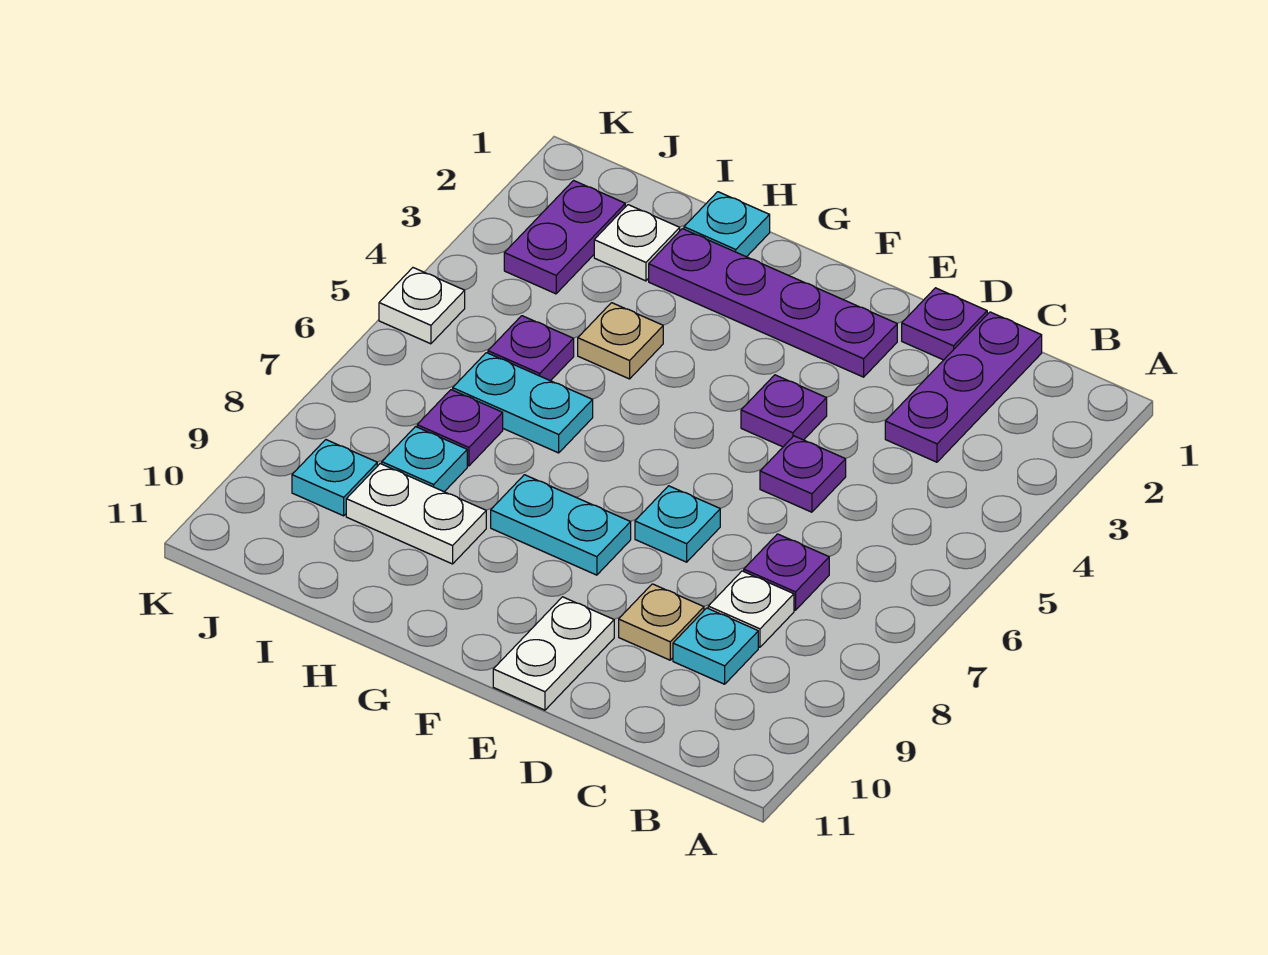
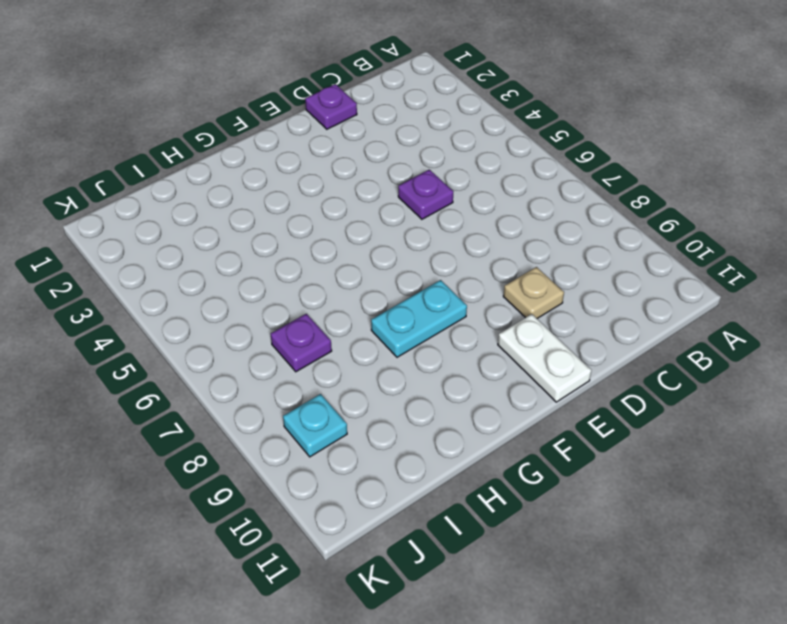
none -> purple 1x3 plate [885,312,1042,462]
none -> purple 1x1 plate [744,534,829,610]
none -> white 1x1 plate [708,571,794,647]

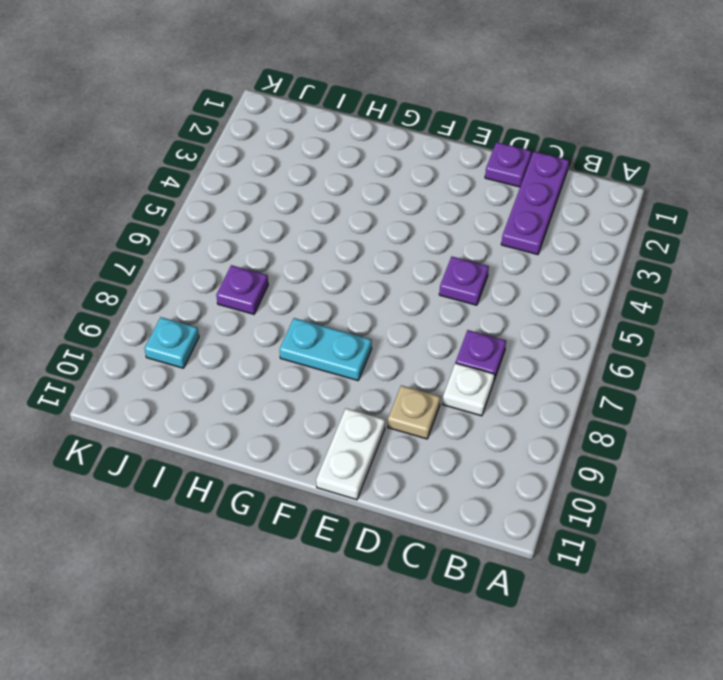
none -> cyan 1x1 plate [673,608,758,684]
none -> purple 1x4 plate [649,229,897,377]
none -> purple 1x1 plate [741,375,827,447]

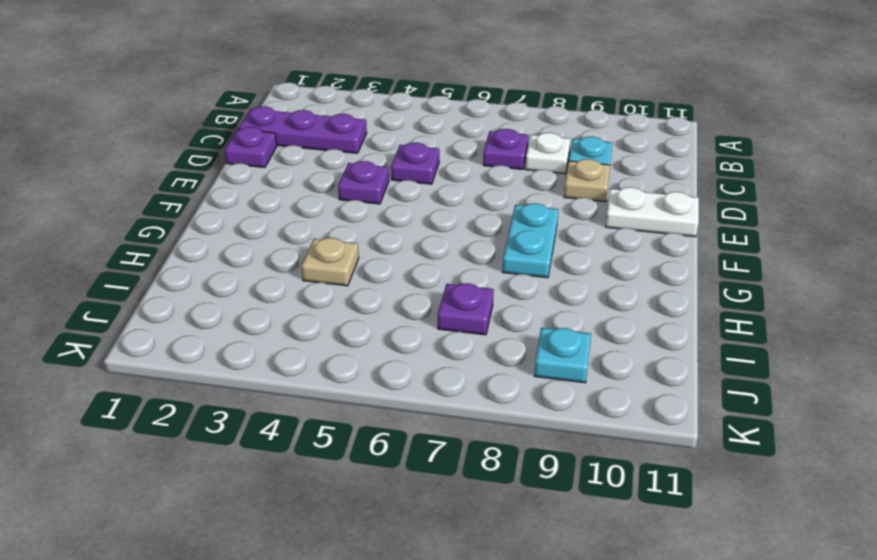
none -> purple 1x4 plate [649,229,897,377]
none -> cyan 1x1 plate [635,486,720,562]
none -> cyan 1x1 plate [684,192,770,257]

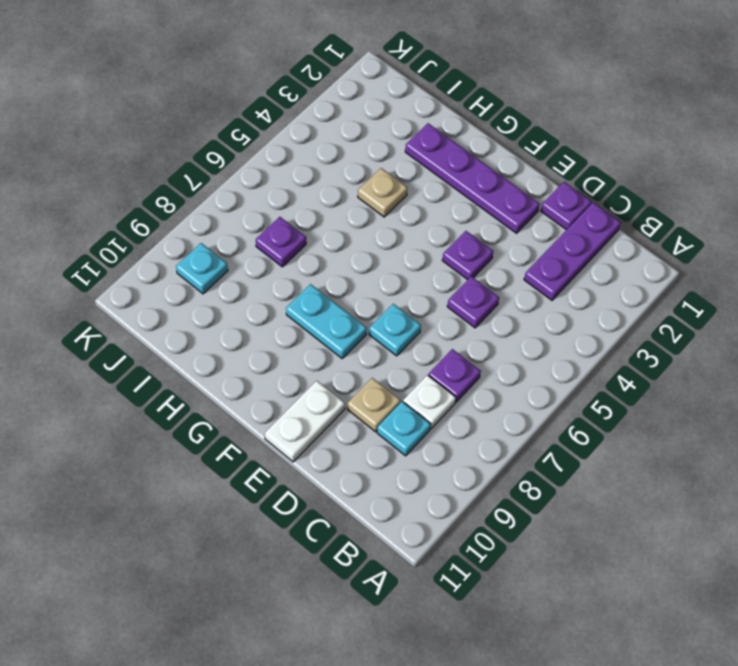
none -> cyan 1x1 plate [684,192,770,257]
none -> cyan 1x2 plate [453,353,593,453]
none -> white 1x2 plate [346,464,486,564]

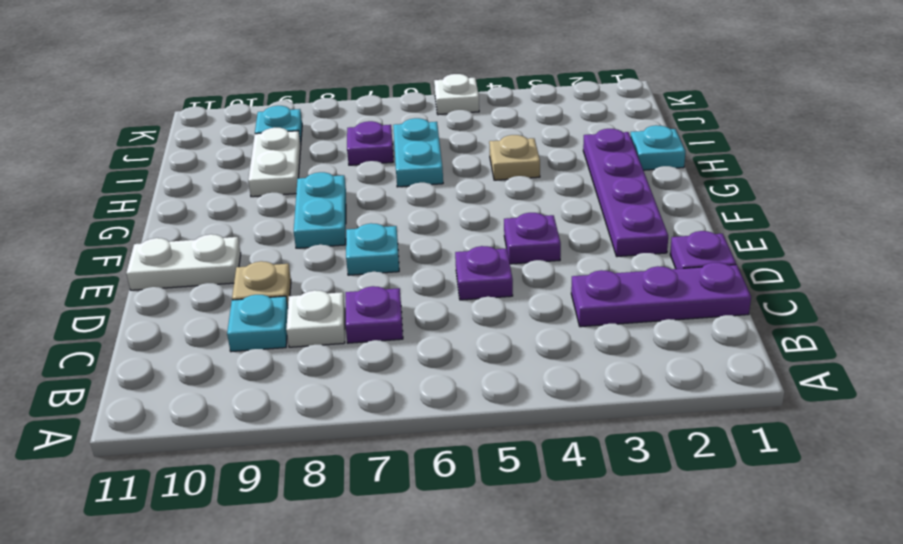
none -> white 1x1 plate [594,205,680,281]
none -> purple 1x1 plate [488,316,574,381]
none -> cyan 1x1 plate [382,427,467,492]

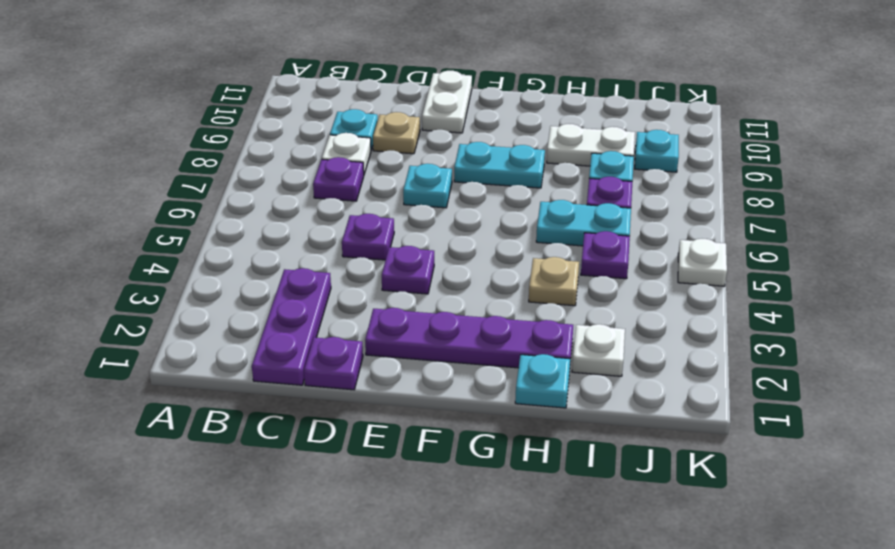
none -> purple 1x2 plate [504,181,625,294]

